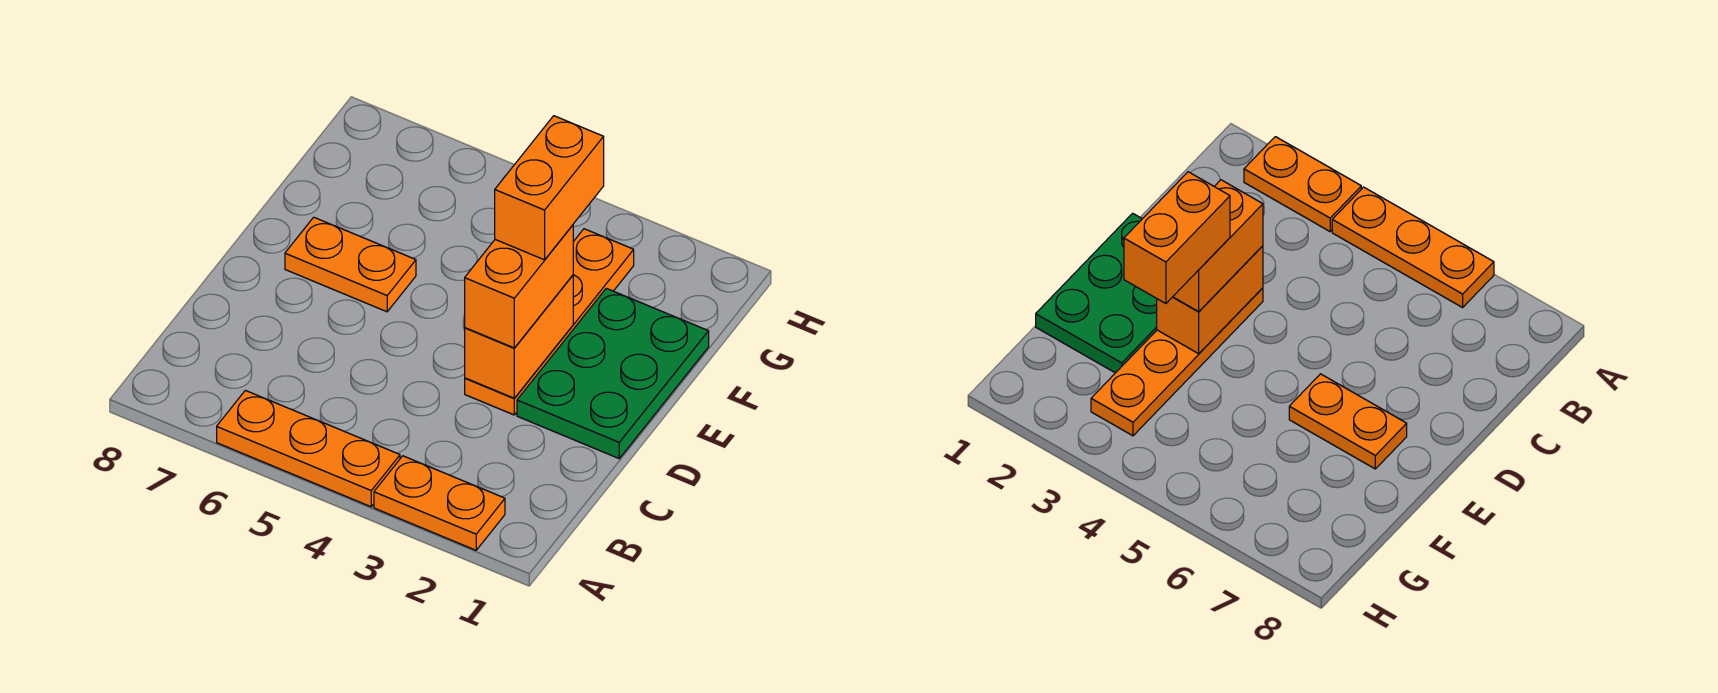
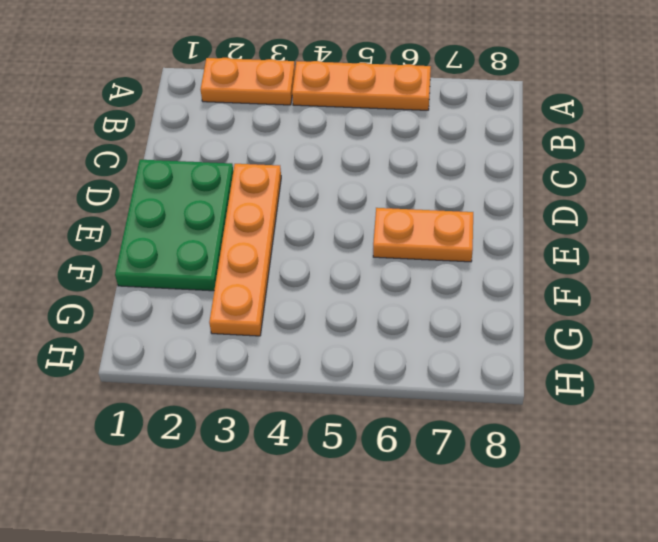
none -> orange 1x2 brick [465,275,573,398]
none -> orange 1x2 brick [465,225,573,348]

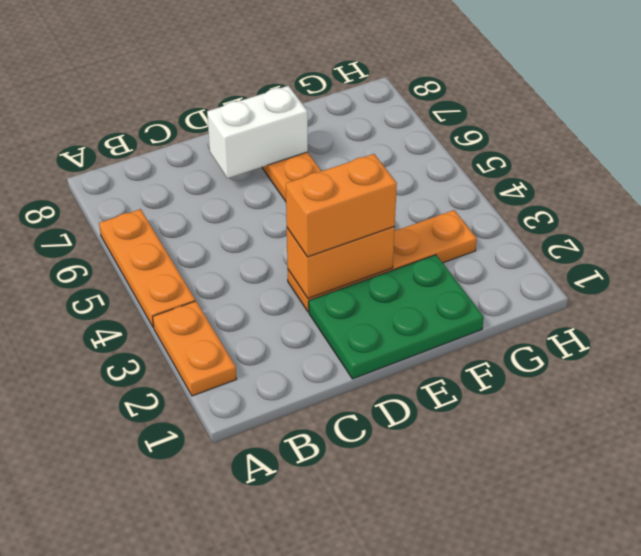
white 1x2 brick [207,86,308,178] -> none
none -> orange 1x2 brick [495,116,604,260]

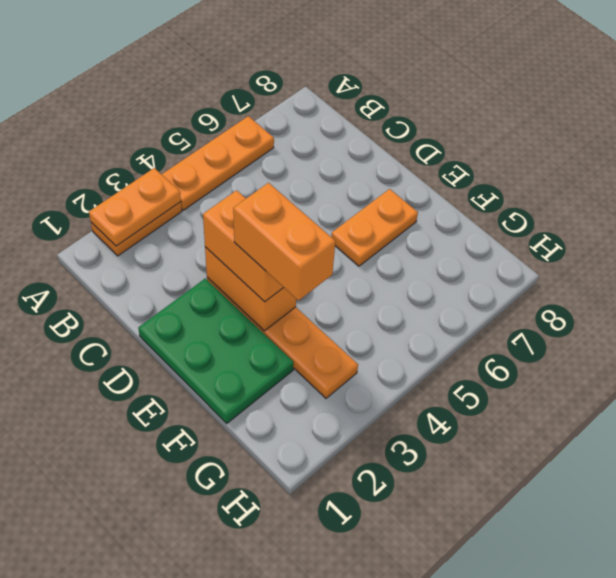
orange 1x2 plate [89,168,181,246] -> none

